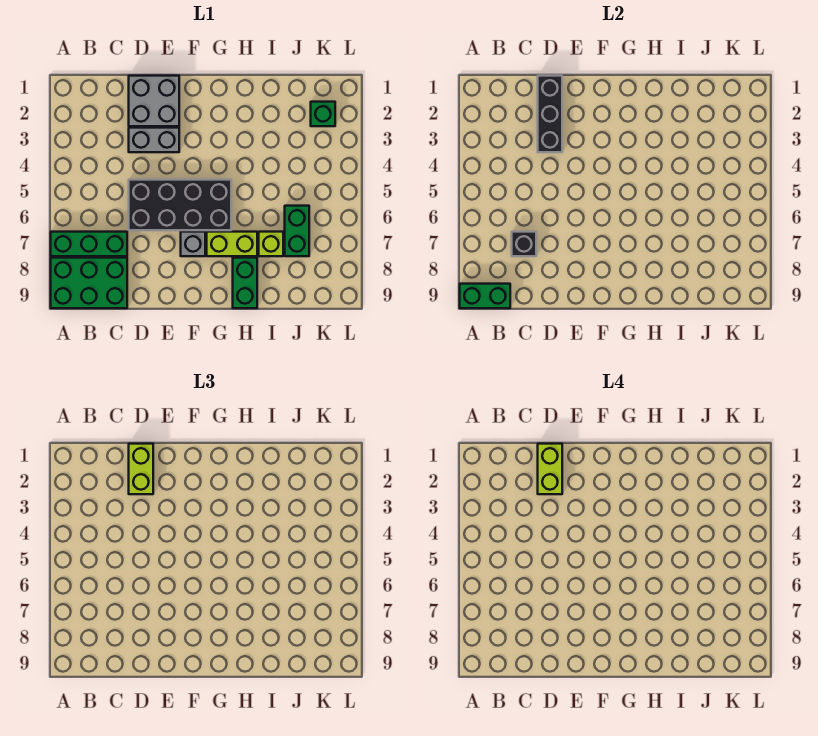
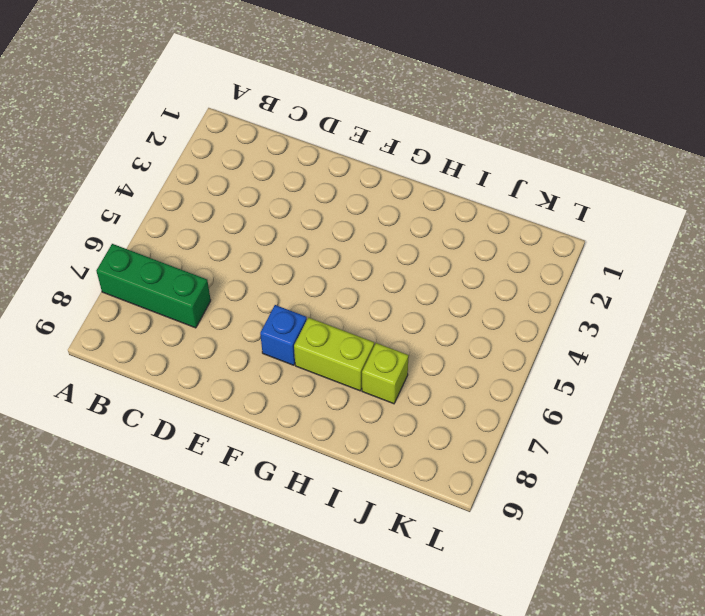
blue 1x1 brick [260,305,307,365] -> grey 1x1 brick [181,232,205,256]
none -> green 2x3 brick [51,258,127,308]
none -> grey 2x2 brick [129,76,179,126]
none -> grey 1x2 brick [129,128,179,152]

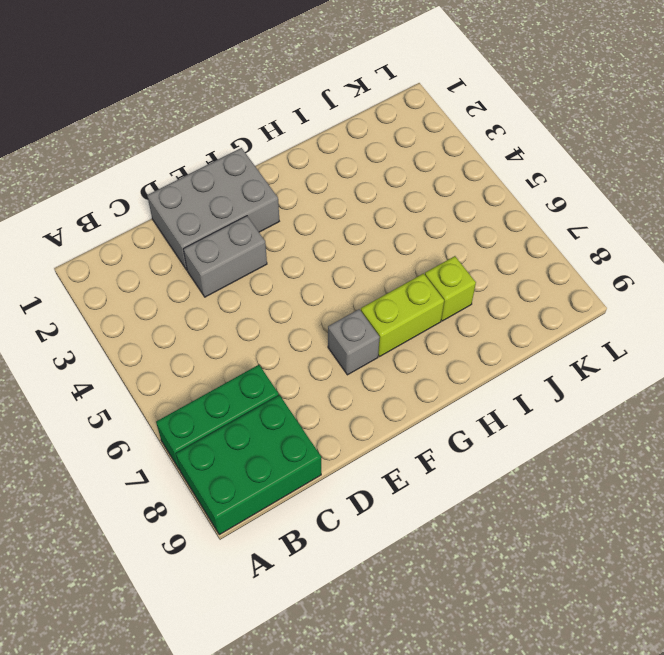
grey 2x3 brick [147,148,279,270] -> grey 2x2 brick [129,76,179,126]
none -> black 2x4 brick [129,180,231,230]
none -> green 1x2 brick [233,258,257,308]
none -> green 1x2 brick [285,206,309,256]

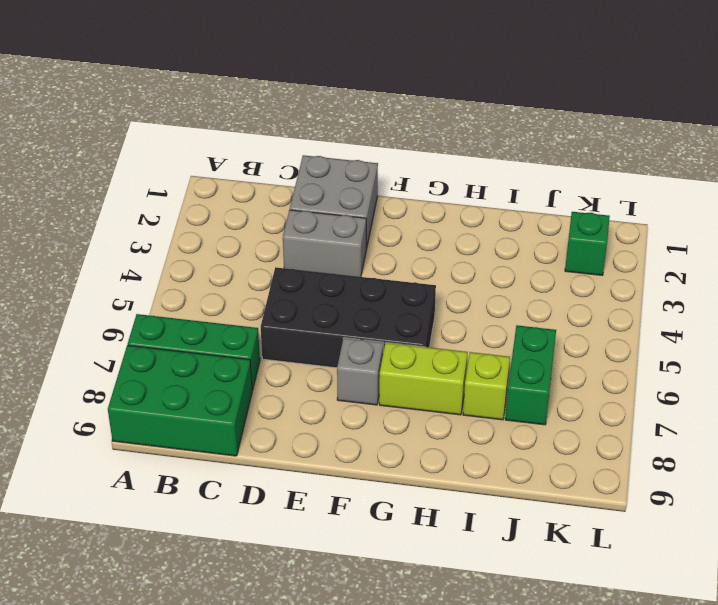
none -> green 1x2 brick [233,258,257,308]
none -> green 1x2 brick [460,284,510,308]
none -> black 1x1 brick [512,232,536,256]

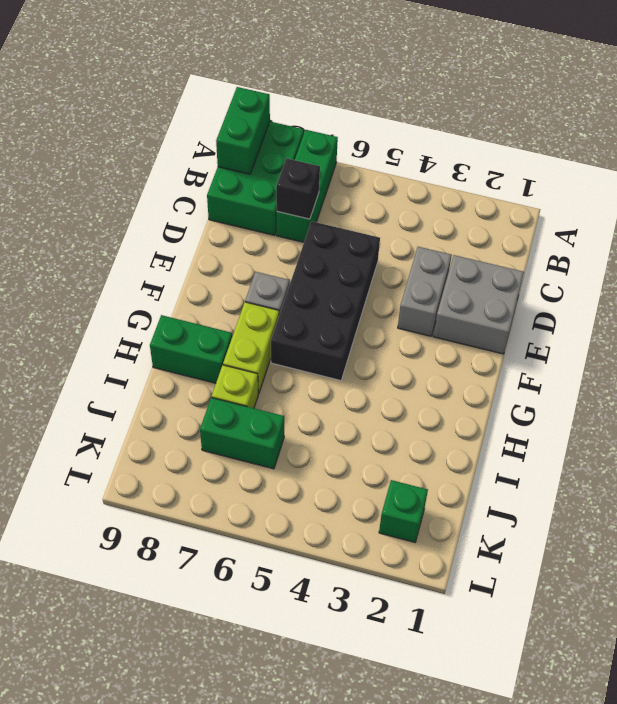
none -> black 1x3 brick [538,76,562,152]
none -> lime 1x2 brick [129,444,153,494]
none -> lime 1x2 brick [538,444,562,494]

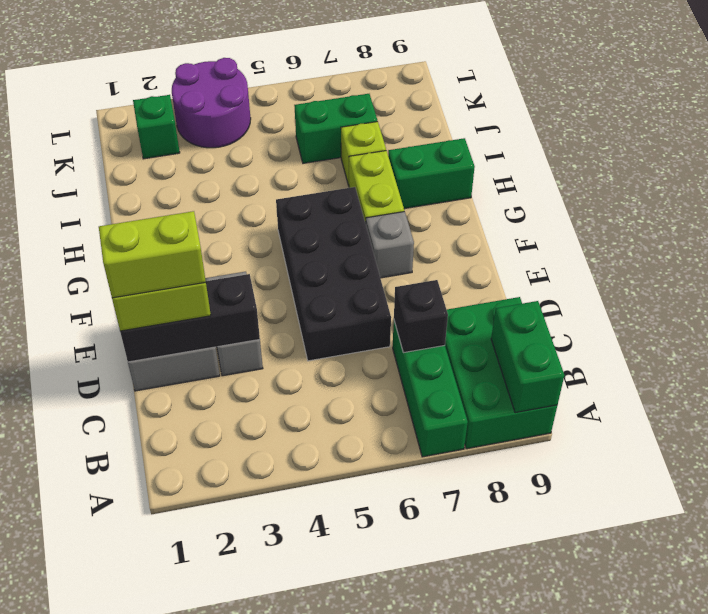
purple 2x2 round brick [172,58,251,148] -> none

